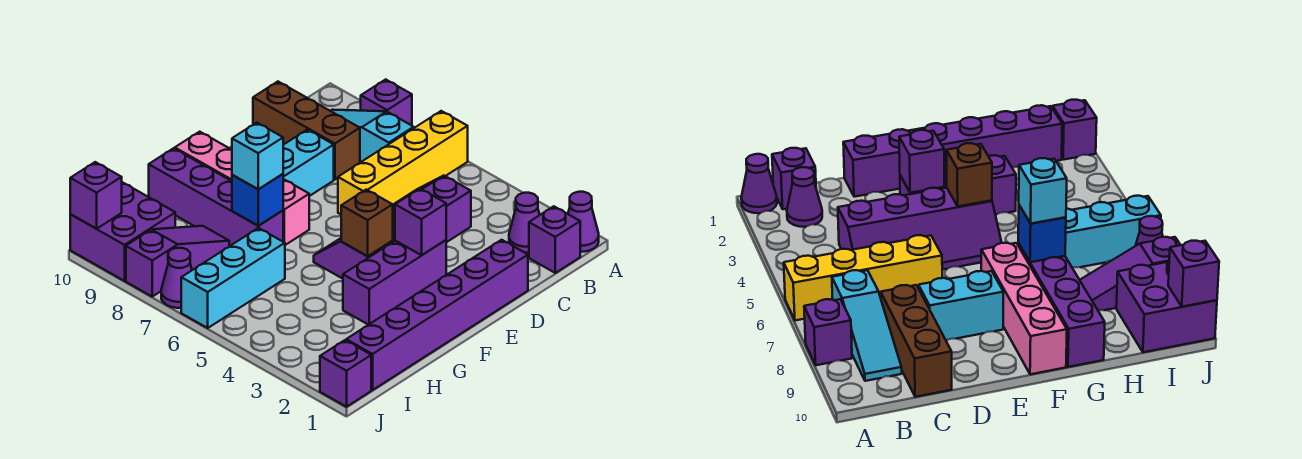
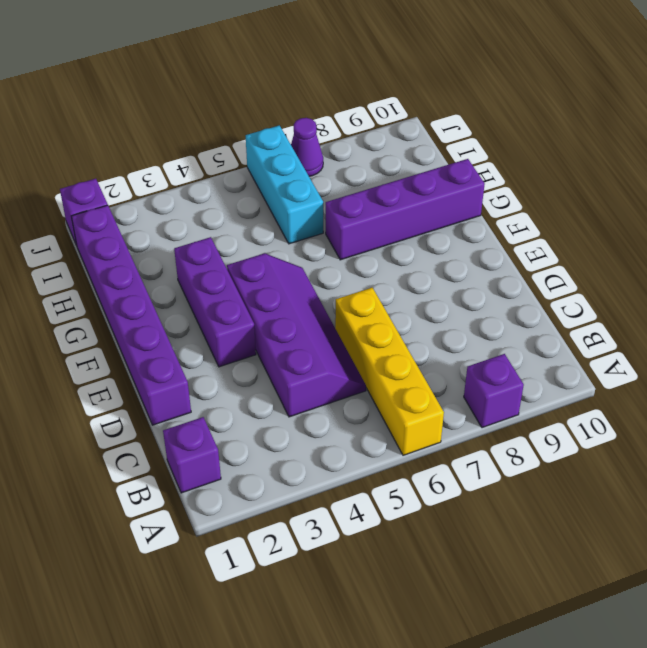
none -> purple 1x1 cone [568,192,599,252]
none -> purple 1x1 cone [509,193,540,253]
none -> cyan 1x3 slope [331,110,414,162]

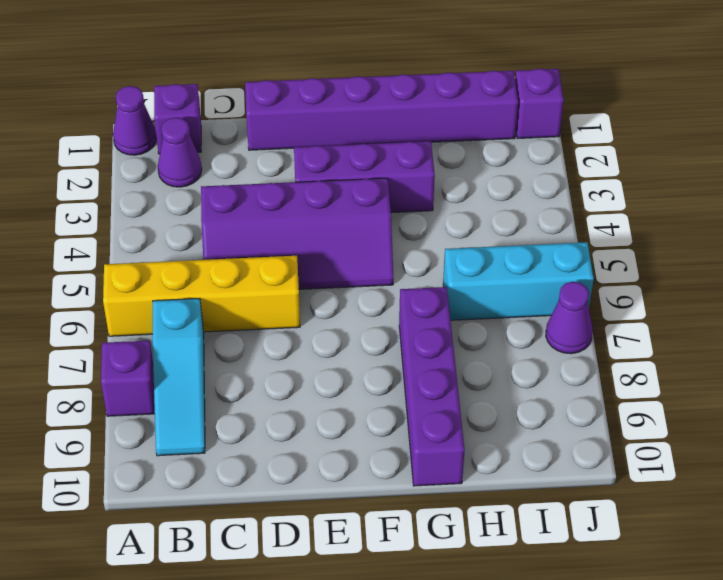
none -> brown 1x3 brick [253,82,360,180]
none -> cyan 1x2 brick [283,130,334,196]
none -> pink 1x4 brick [175,132,309,245]

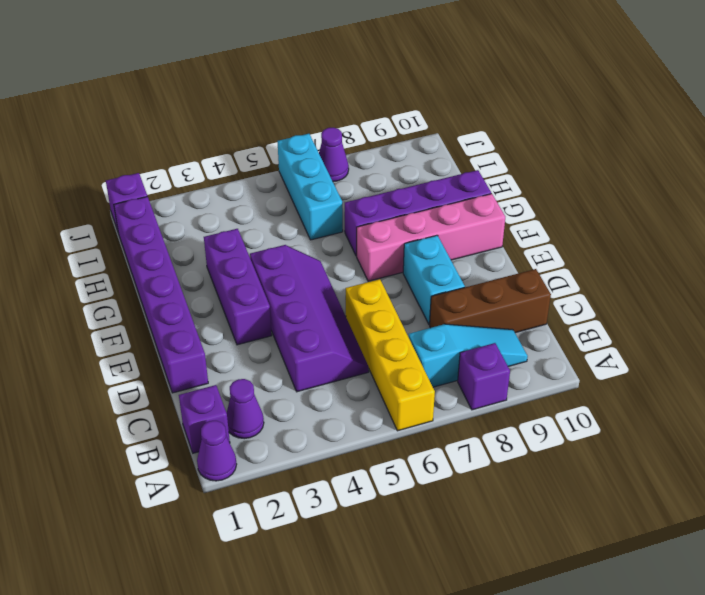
none -> purple 1x3 slope [126,226,229,296]
none -> purple 2x2 brick [70,182,175,281]
none -> purple 1x1 brick [395,189,446,255]

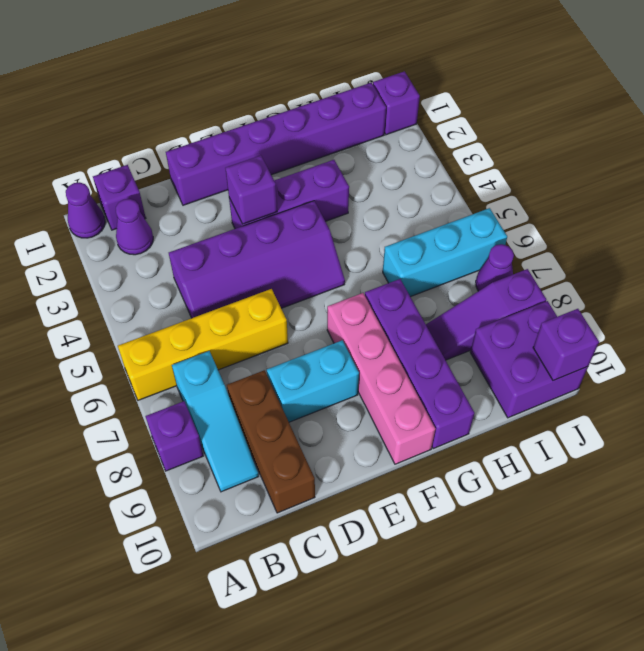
none -> brown 1x1 brick [341,190,393,256]
none -> blue 1x1 brick [232,174,283,226]
none -> cyan 1x1 brick [232,123,283,189]

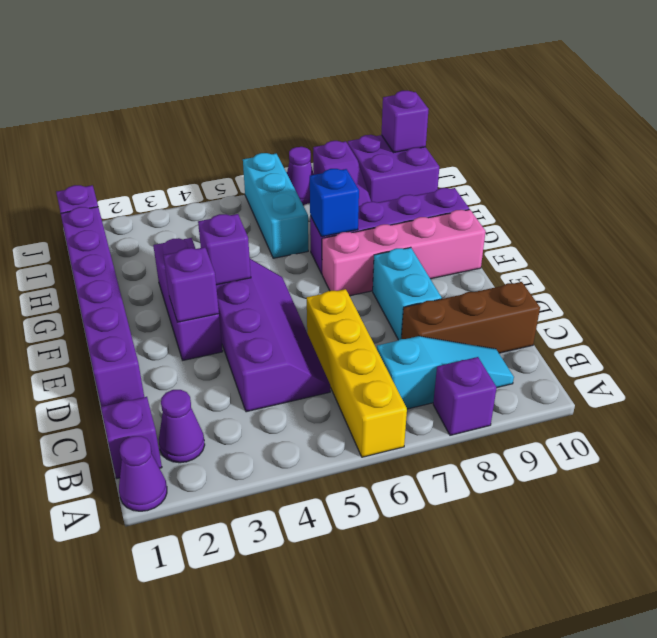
purple 1x1 brick [198,214,251,285] -> brown 1x1 brick [341,190,393,256]
none -> cyan 1x1 brick [232,123,283,189]

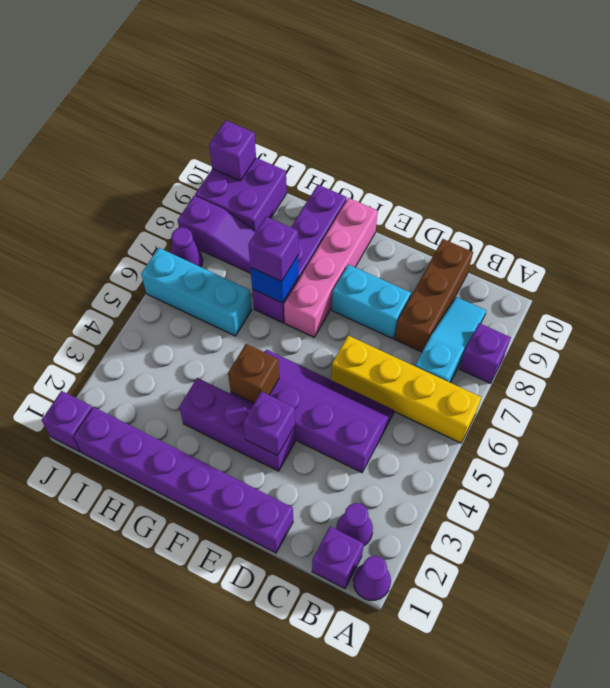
purple 1x1 brick [248,217,298,281] -> cyan 1x1 brick [232,123,283,189]

